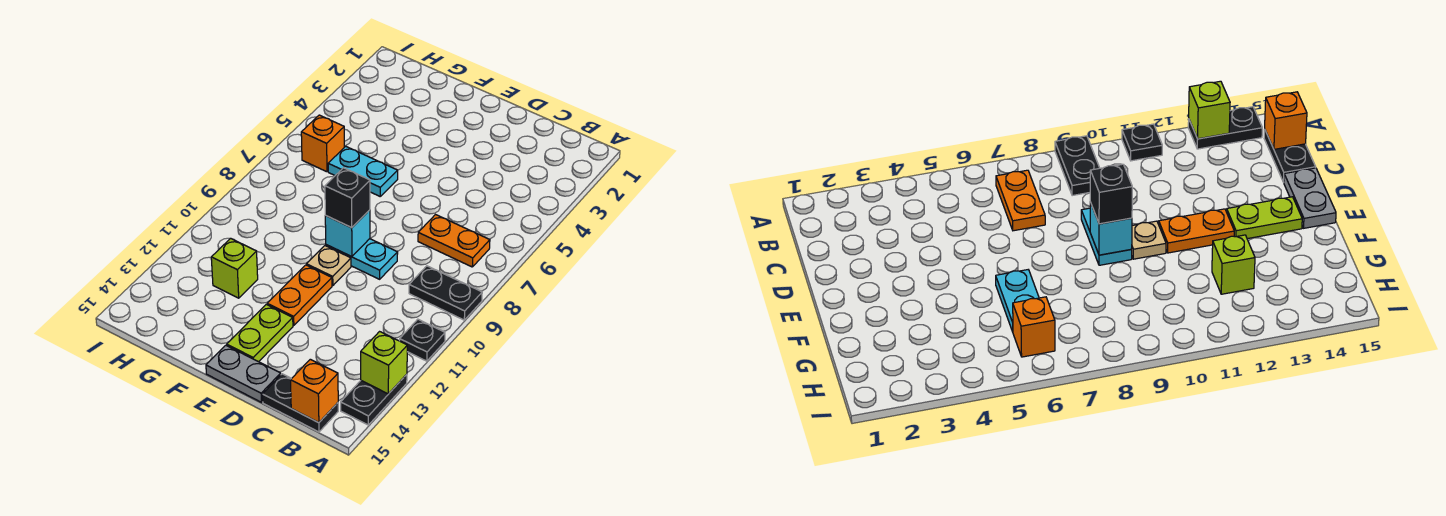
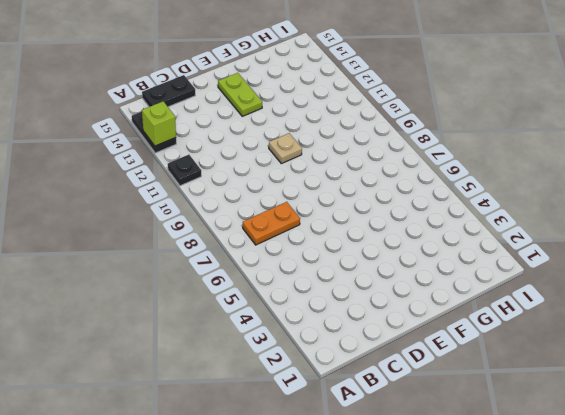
none -> black 1x2 plate [409,266,482,320]
none -> cyan 1x2 plate [326,239,398,279]
none -> grey 1x2 plate [206,345,281,402]

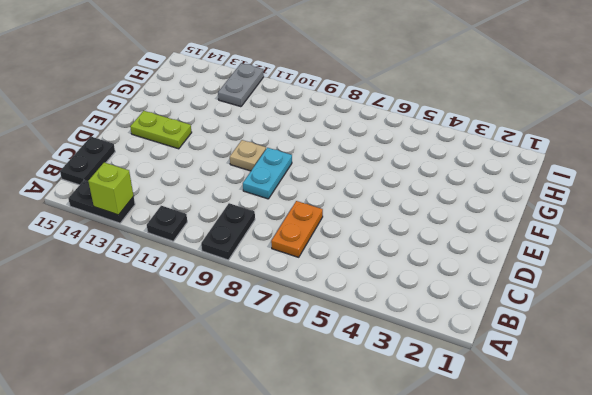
grey 1x2 plate [218,63,264,107] -> grey 1x2 plate moved to [206,345,281,402]
none -> orange 1x2 plate [267,265,332,326]
none -> cyan 1x2 plate [328,146,398,196]
none -> lime 1x1 brick [211,238,258,298]

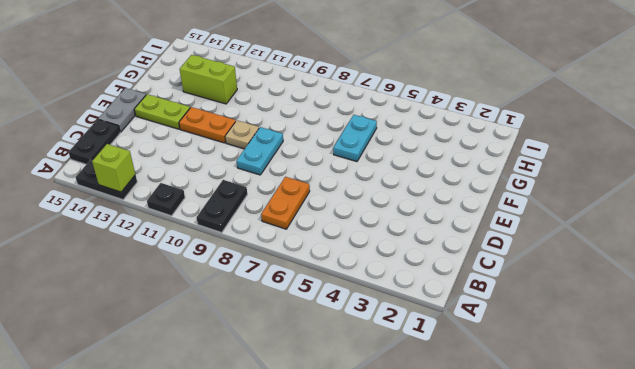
lime 1x2 brick [180,55,237,104] -> lime 1x1 brick [211,238,258,298]
none -> orange 1x1 brick [301,115,344,172]
none -> orange 1x1 brick [291,359,338,423]
none -> cyan 1x1 brick [325,210,370,257]

